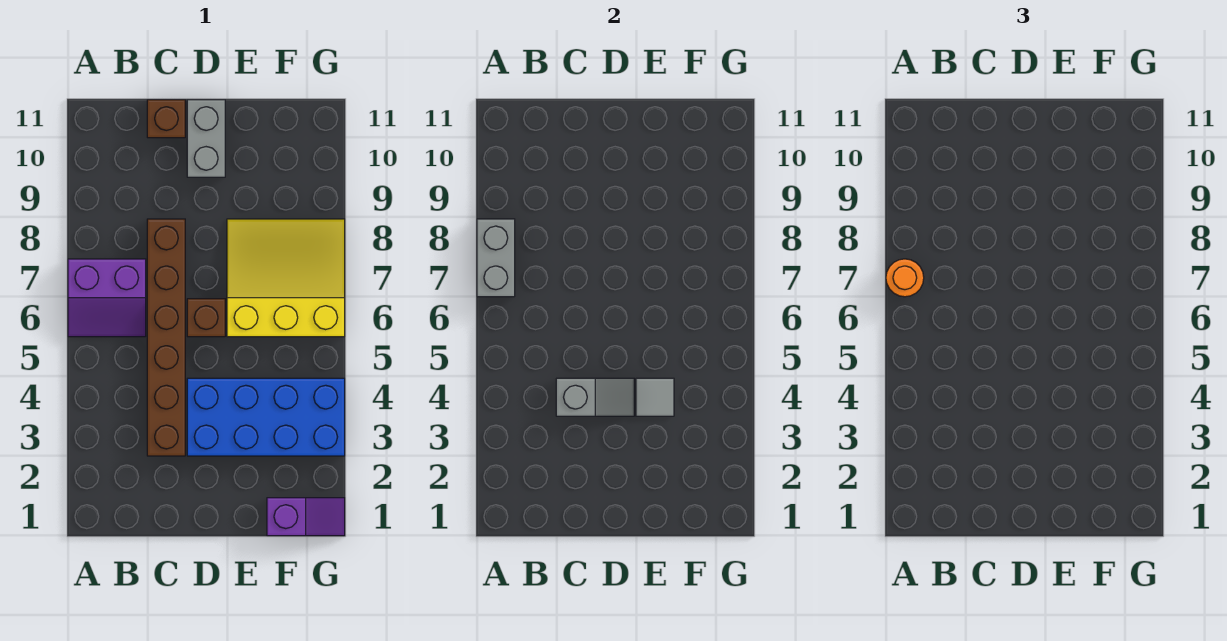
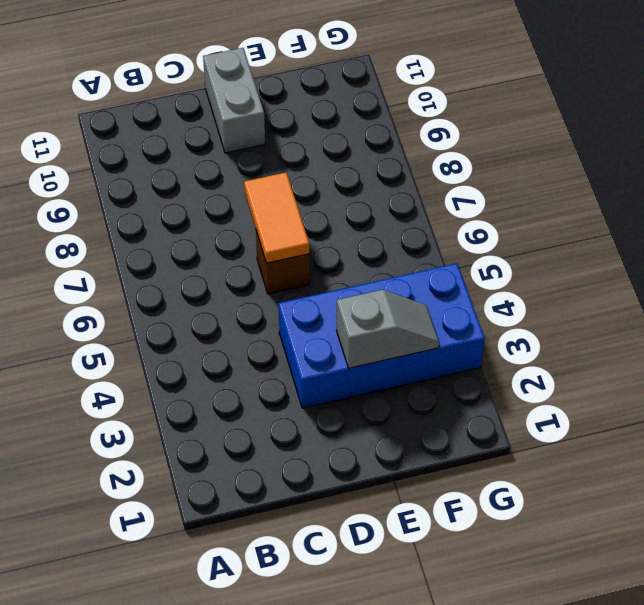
orange 1x2 tile [244,173,309,263] -> none
grey 1x2 slope [336,290,439,368] -> grey 1x2 slope moved to [556,378,634,416]
none -> purple 2x2 slope [68,259,146,337]
none -> brown 1x6 brick [147,219,185,456]
none -> brown 1x1 brick [147,100,185,138]

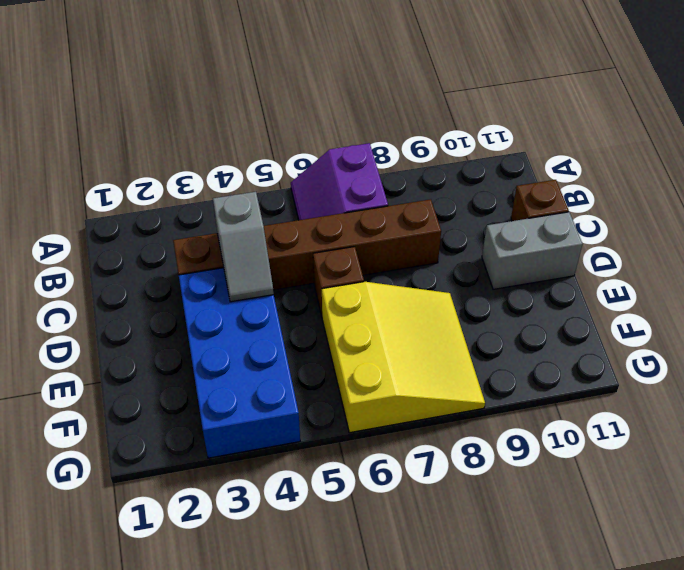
none -> purple 1x2 slope [267,498,345,536]
none -> grey 1x2 brick [477,219,515,297]
none -> grey 1x1 tile [636,378,674,416]

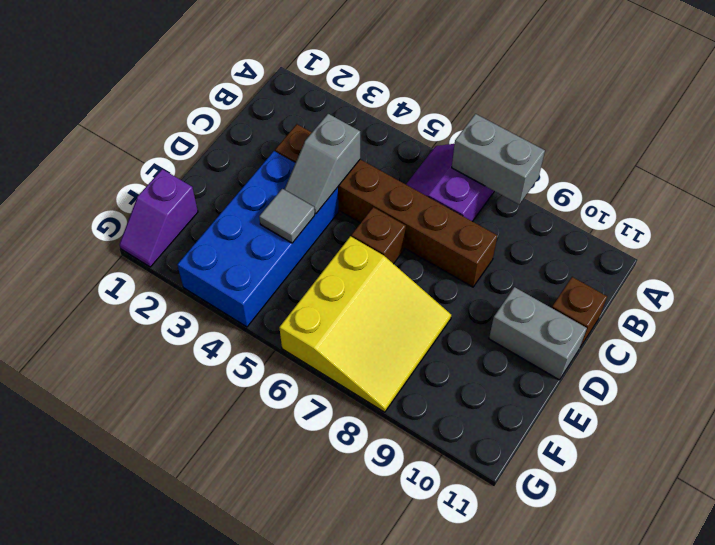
none -> orange 1x1 round brick [886,259,924,297]

